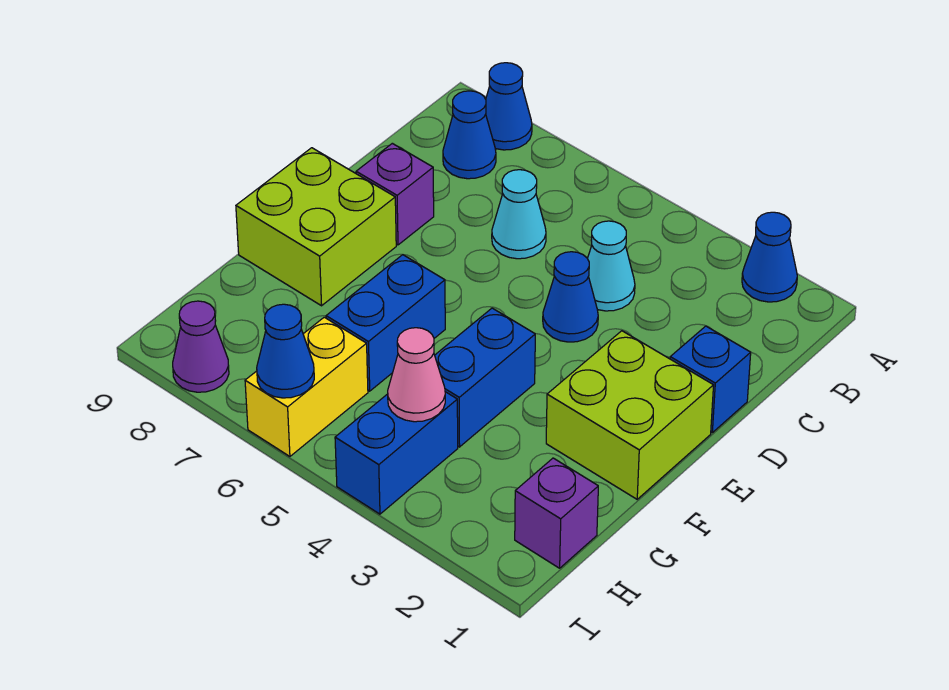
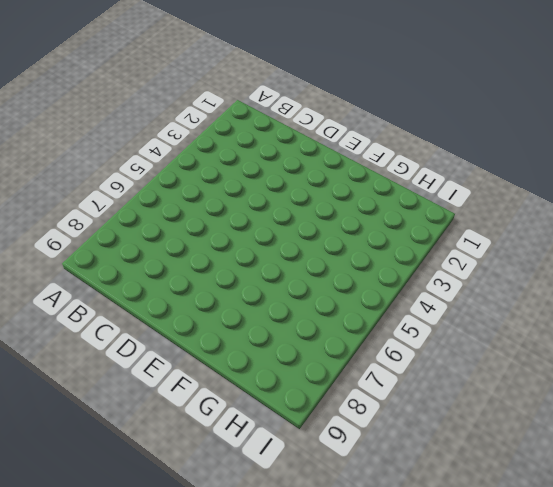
none -> blue 1x1 cone [742,212,797,302]
none -> blue 1x1 cone [486,63,532,150]
none -> blue 1x1 cone [443,91,496,179]

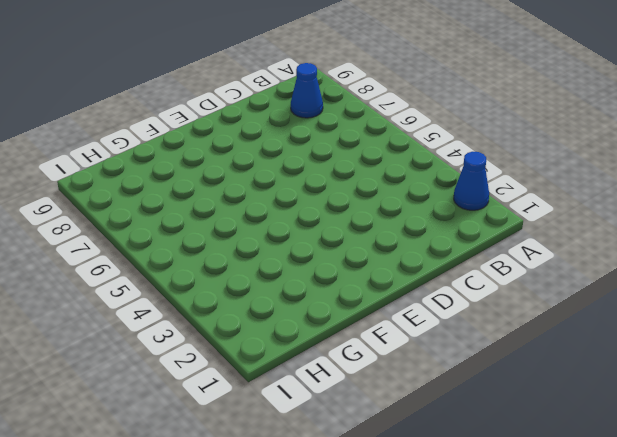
none -> blue 1x1 cone [486,63,532,150]
none -> cyan 1x1 cone [587,221,635,311]
none -> cyan 1x1 cone [492,170,546,259]

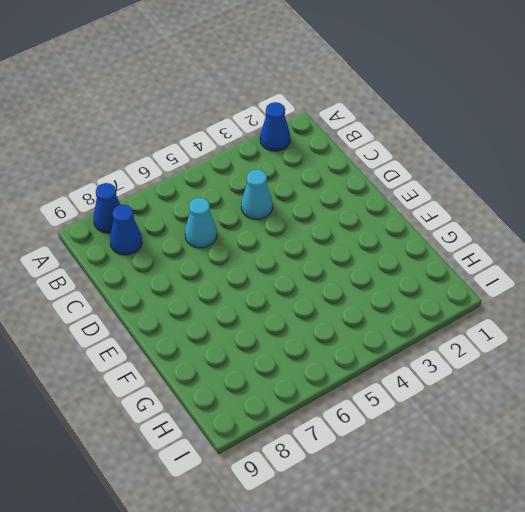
none -> blue 1x1 brick [670,326,751,433]
none -> blue 1x1 cone [543,252,598,342]
none -> purple 1x1 brick [356,143,434,245]

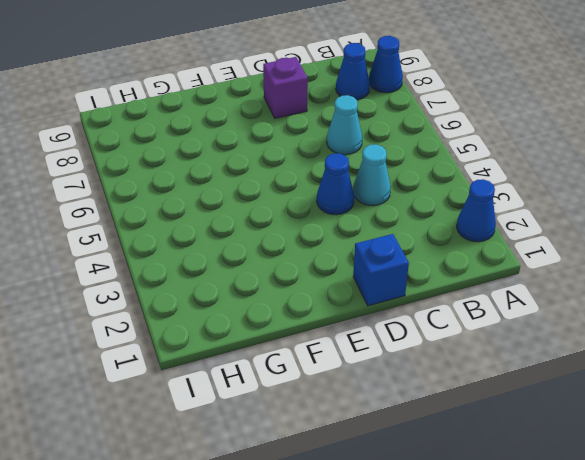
none -> lime 2x2 brick [546,331,714,499]
none -> lime 2x2 brick [236,148,396,306]
none -> blue 1x2 brick [435,308,535,447]

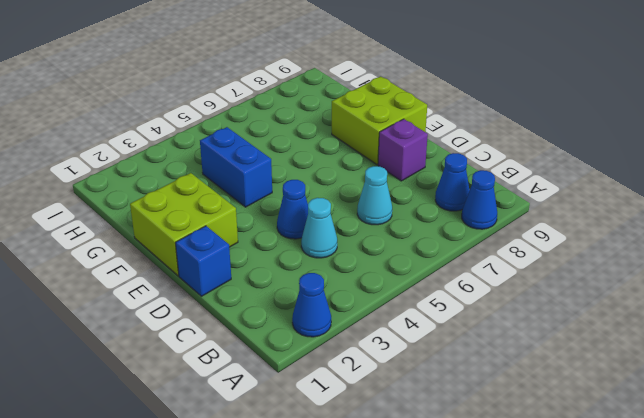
none -> blue 1x2 brick [326,255,445,391]
none -> purple 1x1 brick [515,458,598,568]
none -> blue 1x2 brick [335,392,458,514]

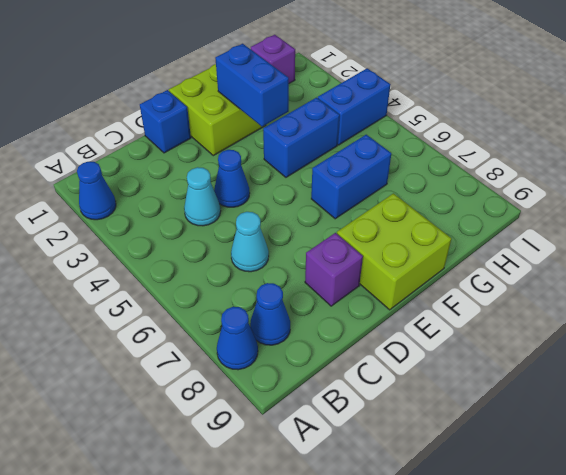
blue 1x2 brick [215,44,289,127] -> none
none -> yellow 1x2 brick [245,317,368,456]
none -> purple 1x1 cone [173,301,229,392]
none -> pink 1x1 cone [388,328,445,422]

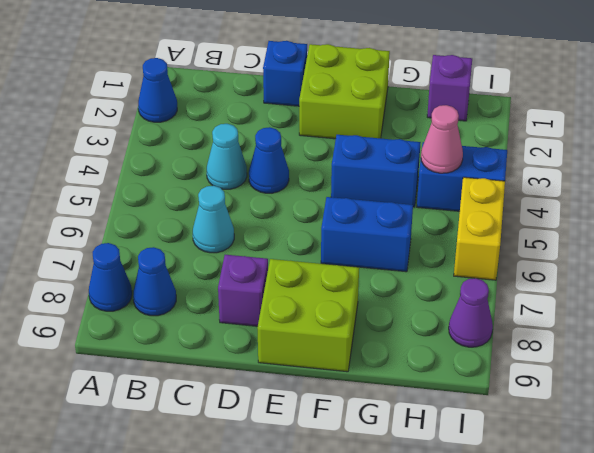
yellow 1x2 brick [454,177,505,280] -> yellow 1x2 brick turned to [245,317,368,456]
none -> blue 1x1 cone [257,304,314,398]

